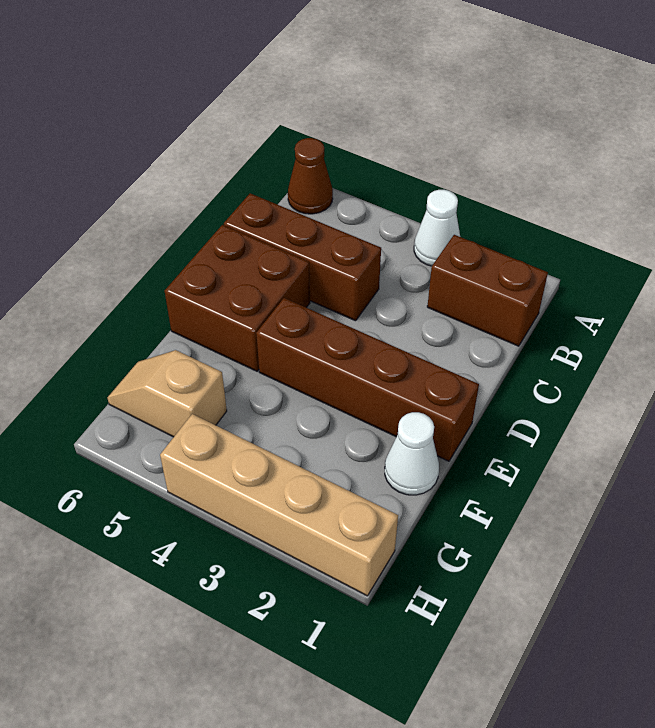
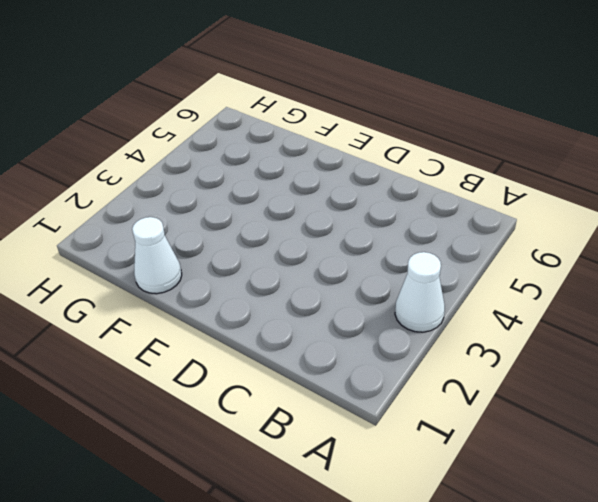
none -> brown 1x1 cone [288,138,333,214]
none -> brown 1x2 brick [427,235,548,346]

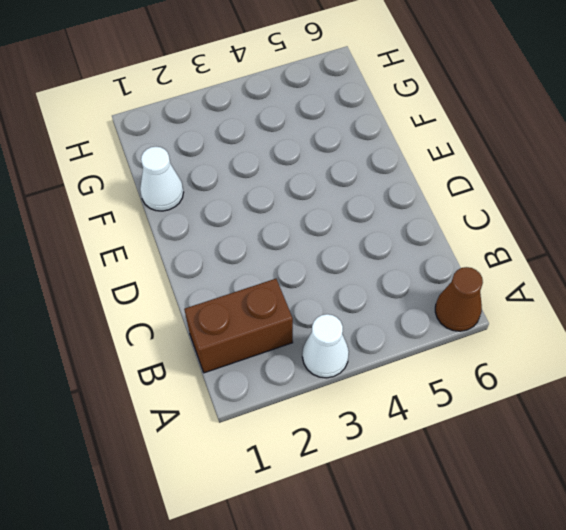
none -> brown 1x3 brick [224,193,381,321]
none -> brown 2x2 brick [165,225,310,371]

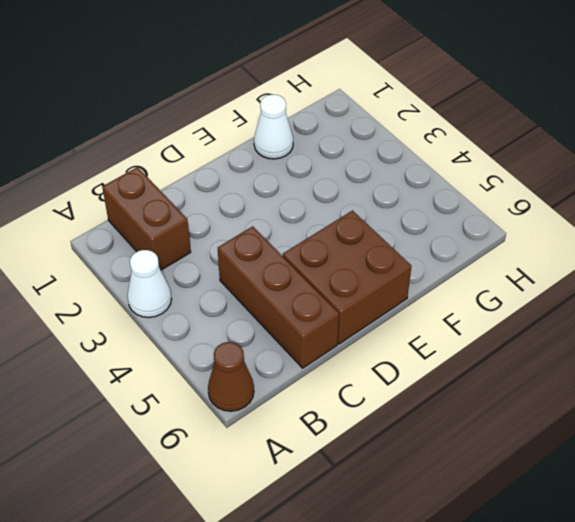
none -> brown 1x4 brick [256,298,479,461]
none -> tan 1x2 slope [108,350,227,437]

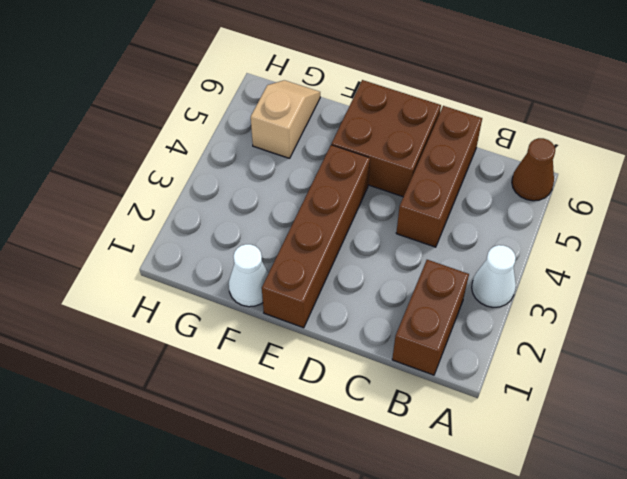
none -> tan 1x4 brick [160,414,398,596]

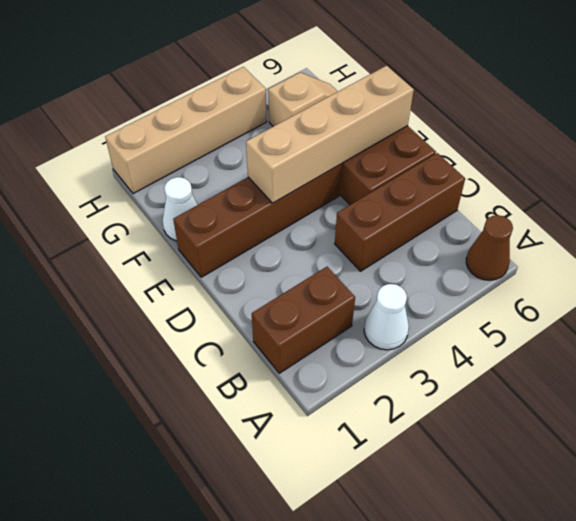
tan 1x4 brick [246,66,414,203] -> none

